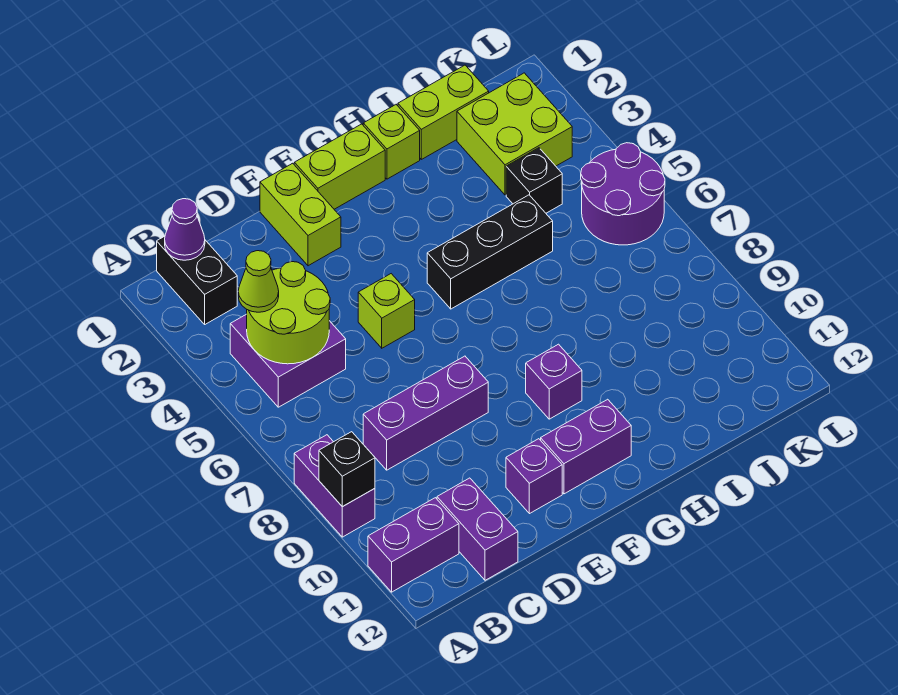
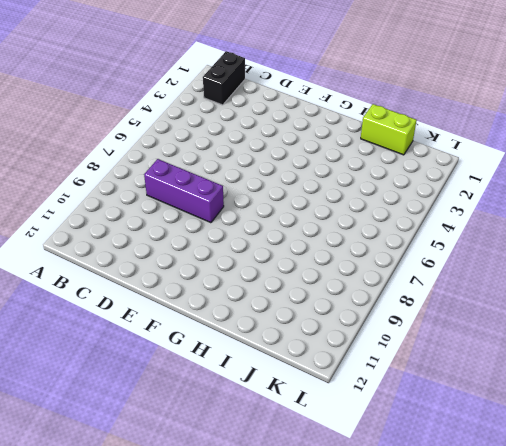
none -> purple 1x2 brick [294,435,375,537]
none -> purple 1x2 brick [368,498,459,592]
none -> purple 2x2 brick [230,314,346,407]

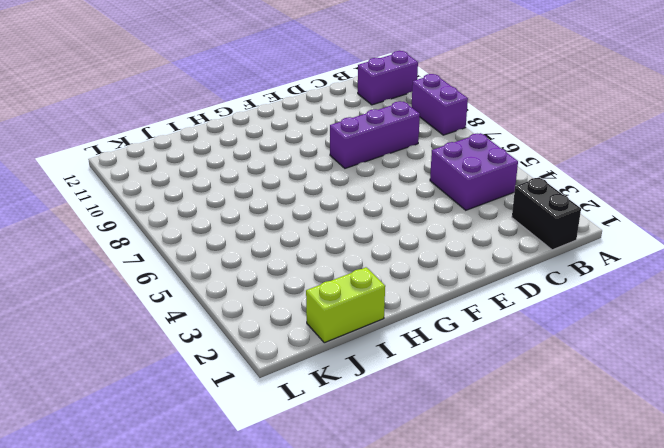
none -> purple 1x2 brick [437,478,518,580]
none -> lime 1x2 brick [260,163,341,266]
none -> lime 1x1 brick [358,274,415,348]

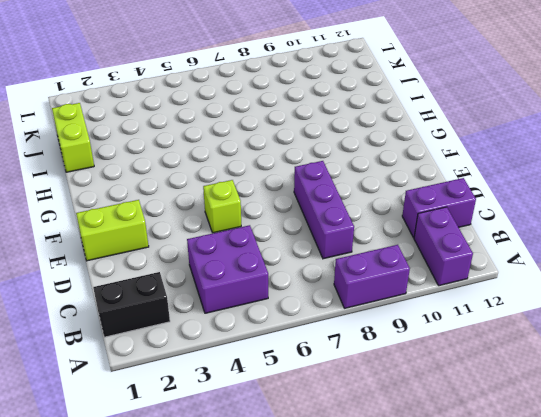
none -> purple 1x1 brick [506,439,562,514]
none -> lime 1x2 brick [294,124,385,209]
none -> purple 1x2 brick [541,399,631,494]

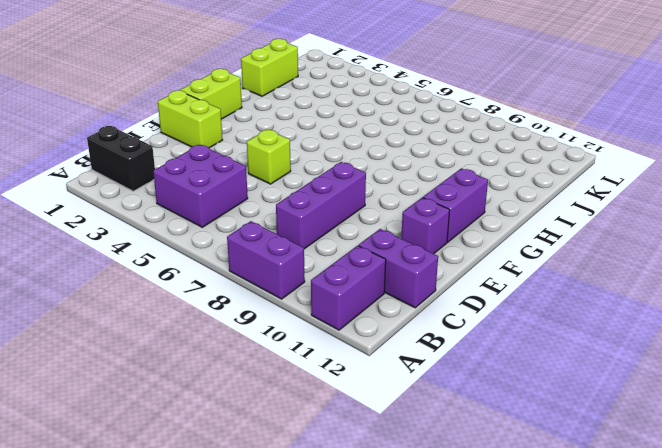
none -> black 1x3 brick [427,195,553,309]
none -> purple 1x1 brick [526,344,582,419]
none -> lime 1x1 brick [363,105,420,179]

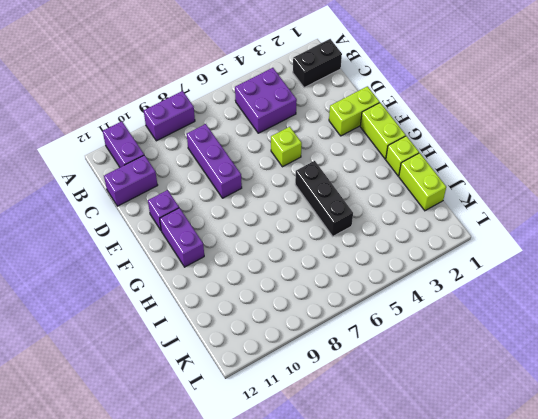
none -> purple 1x1 brick [526,344,582,419]
none -> lime 2x2 brick [457,73,572,195]
none -> black 1x1 brick [506,148,562,213]

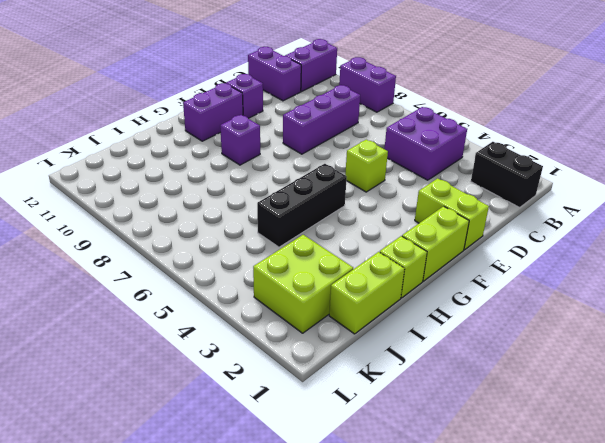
none -> black 1x1 brick [506,148,562,213]
none -> purple 2x2 round brick [581,143,665,245]
none -> black 1x1 brick [319,432,375,507]

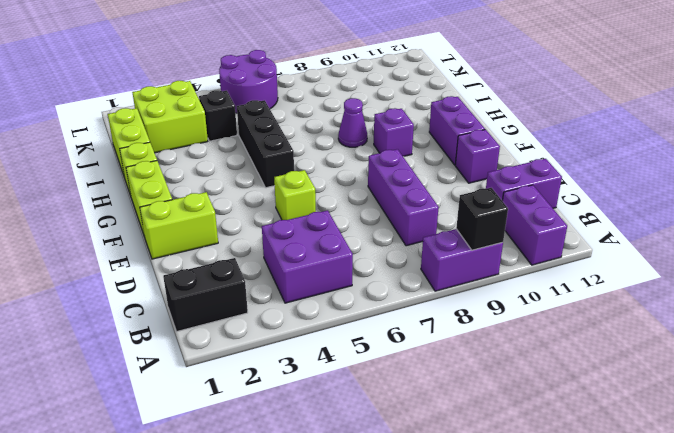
purple 1x1 cone [338,98,367,147] -> purple 1x1 cone moved to [165,199,205,260]
none -> lime 2x2 round brick [247,262,330,364]
none -> lime 1x1 cone [238,251,279,312]

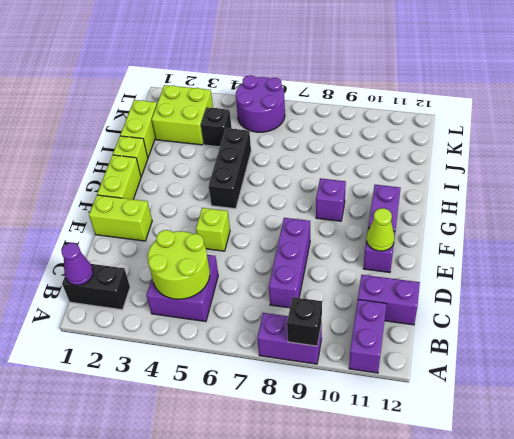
lime 1x1 cone [367,208,395,251] -> lime 1x1 cone moved to [238,251,279,312]

